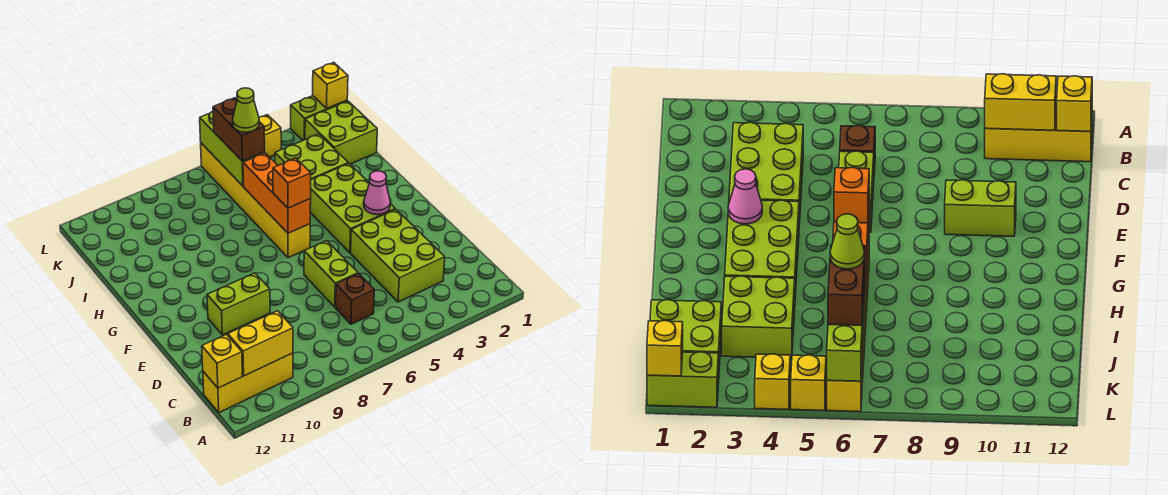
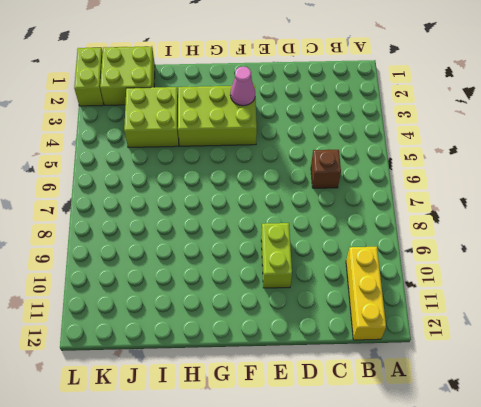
none -> lime 2x3 brick [351,209,445,302]
none -> lime 1x2 brick [304,241,358,307]
none -> yellow 1x6 brick [201,143,310,258]

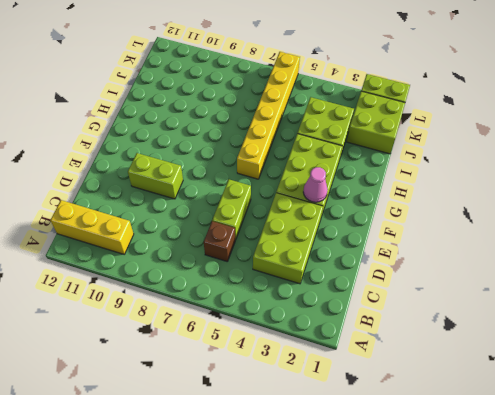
none -> yellow 1x1 brick [259,115,281,157]
none -> yellow 1x1 brick [791,355,826,411]
none -> yellow 1x2 brick [228,311,293,376]

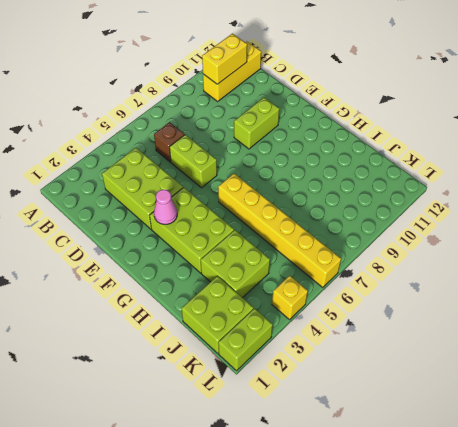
none -> yellow 1x1 brick [791,355,826,411]
none -> yellow 1x1 brick [202,334,242,388]
none -> orange 1x3 brick [243,153,311,233]

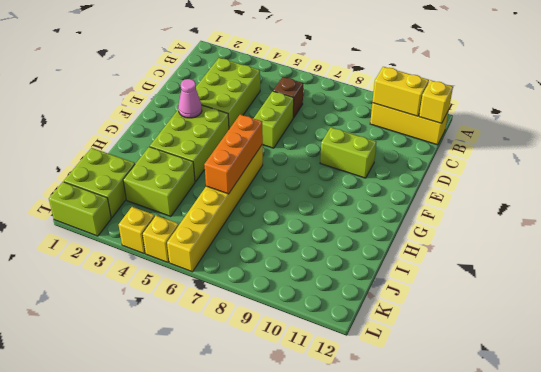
none -> lime 1x3 brick [200,111,265,186]
none -> yellow 1x1 brick [313,62,348,108]
none -> orange 1x1 brick [273,158,311,208]

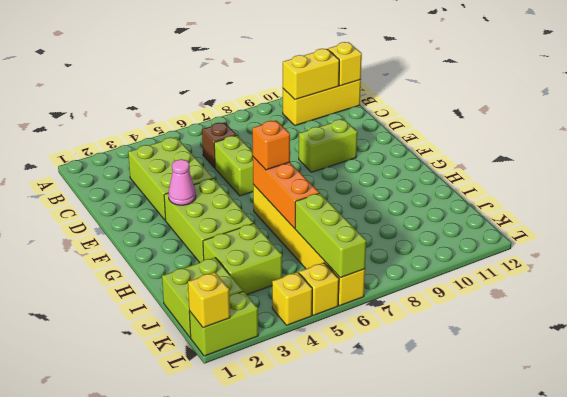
none -> brown 1x2 brick [213,98,265,161]
none -> lime 1x1 cone [233,88,259,132]

